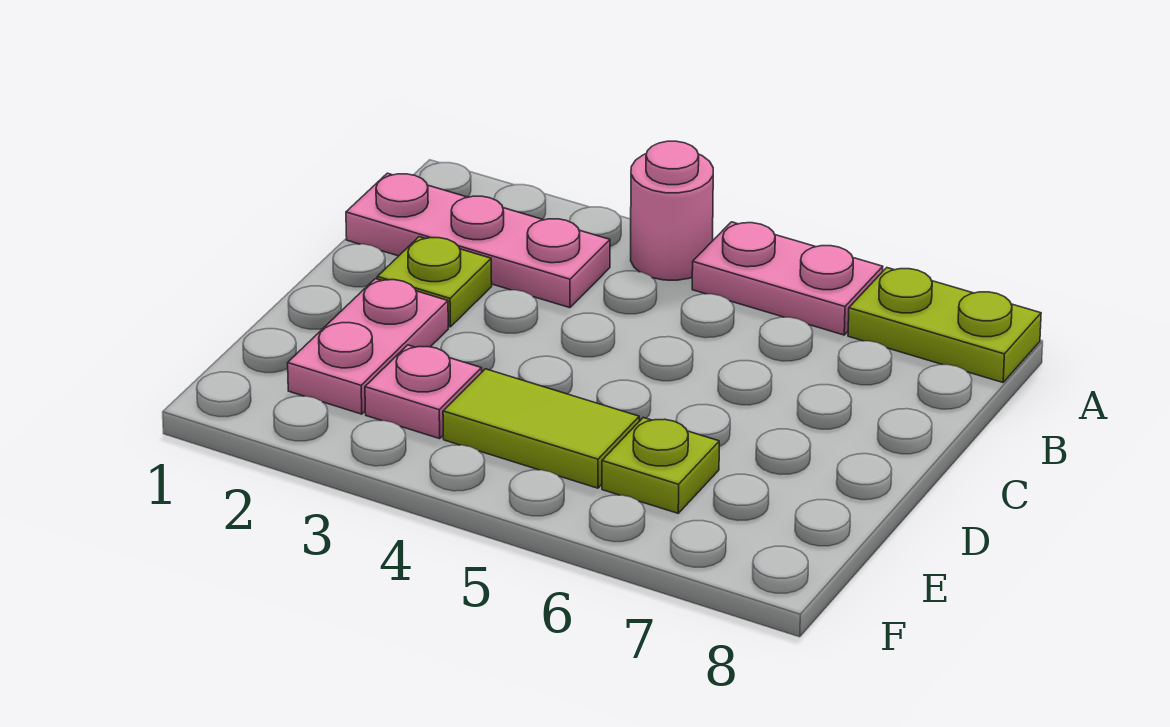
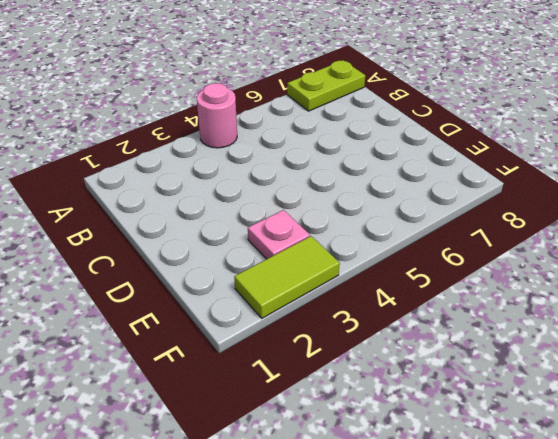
lime 1x2 tile [234,236,340,318] -> lime 1x2 tile moved to [443,369,639,488]
none -> pink 1x2 plate [692,222,883,335]
none -> pink 1x3 plate [346,173,610,308]

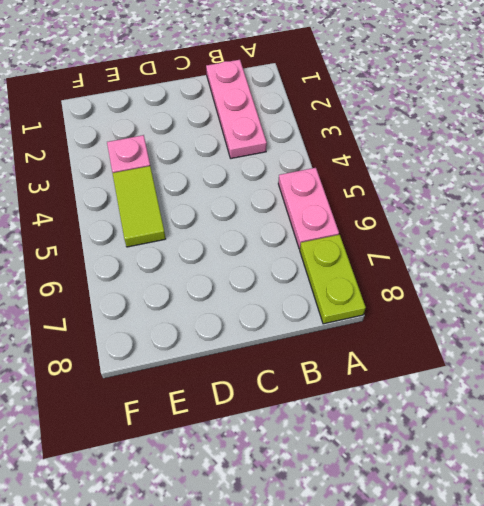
none -> pink 1x1 round brick [631,141,713,280]
none -> lime 1x1 plate [377,237,492,327]

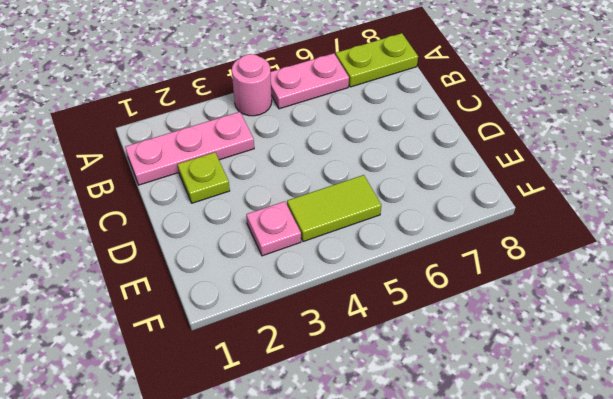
none -> pink 1x2 plate [288,279,448,414]
none -> lime 1x1 plate [602,418,719,513]

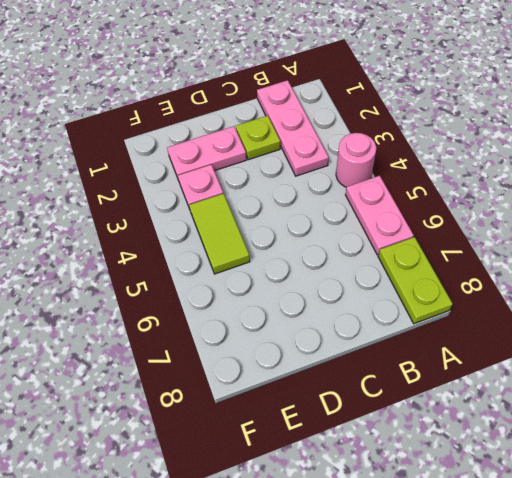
none -> lime 1x1 plate [602,418,719,513]

